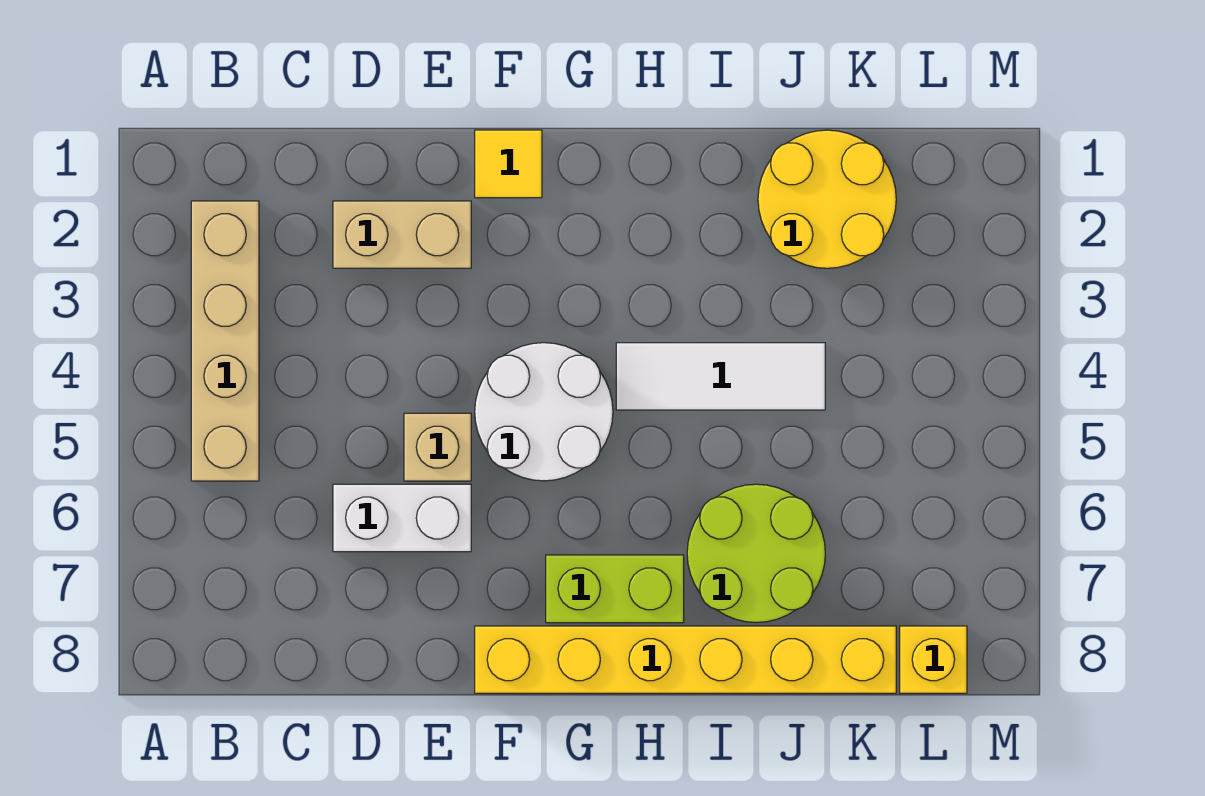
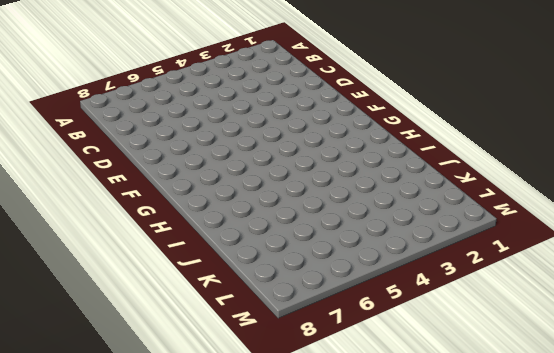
none -> tan 1x4 brick [191,201,259,481]
none -> tan 1x2 brick [333,201,471,268]
none -> white 1x2 brick [333,484,471,552]

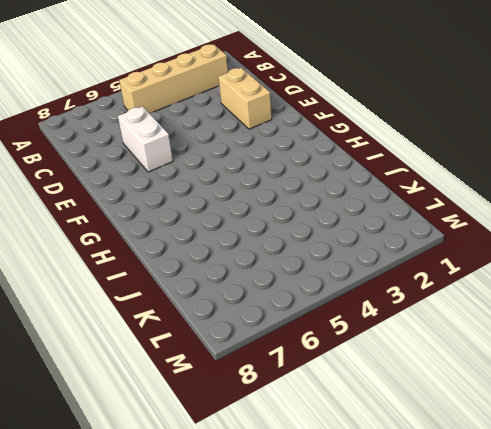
none -> tan 1x1 brick [404,413,471,481]
none -> yellow 1x1 tile [475,130,542,198]
none -> white 2x2 round brick [475,343,613,481]

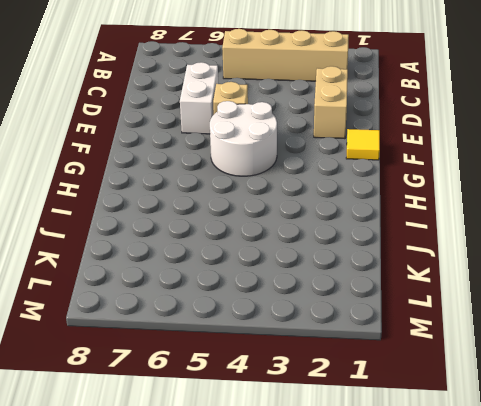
none -> yellow 1x6 brick [475,626,896,693]
none -> lime 1x2 brick [546,555,684,623]
none -> white 1x3 tile [616,343,825,410]

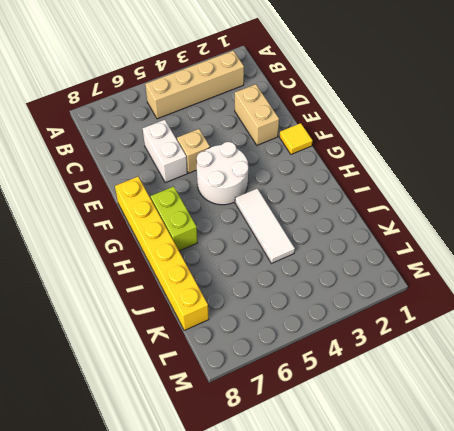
none -> lime 2x2 round brick [687,484,825,623]
none -> yellow 2x2 round brick [758,130,896,268]
none -> yellow 1x1 brick [900,626,967,693]

